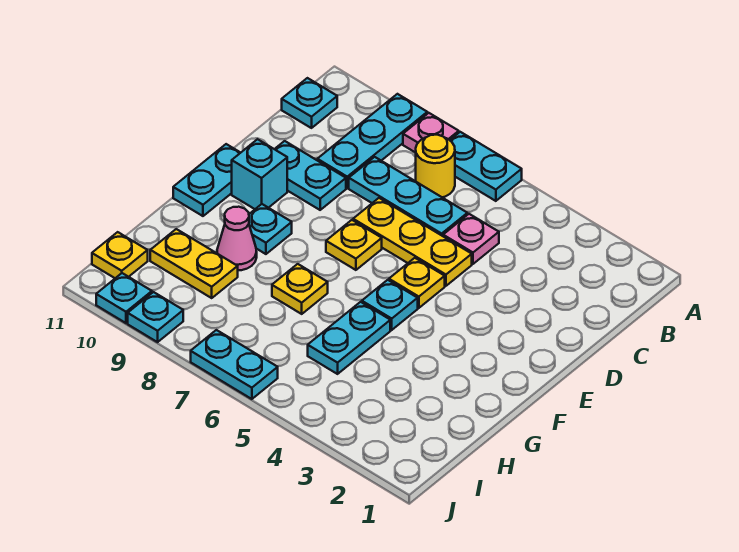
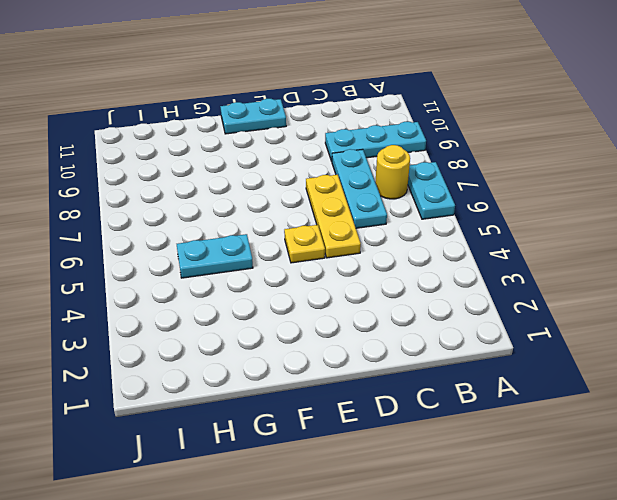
none -> pink 1x1 plate [403,113,459,153]
none -> cyan 1x1 plate [282,78,337,128]
none -> pink 1x1 plate [443,214,499,264]

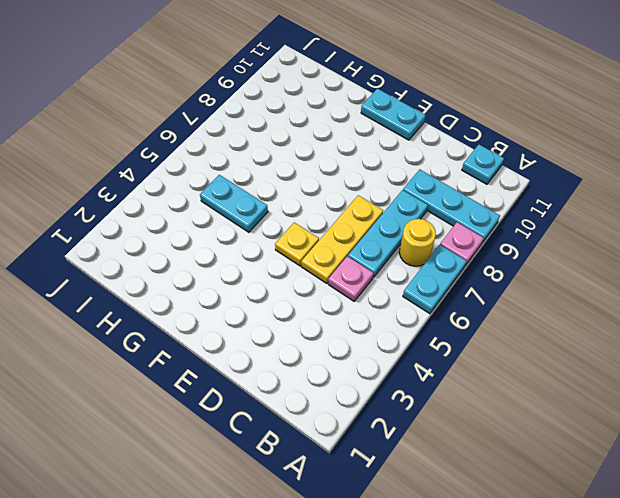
none -> cyan 1x2 plate [275,141,346,210]
none -> yellow 1x1 plate [326,220,382,270]
none -> cyan 1x1 brick [232,139,287,209]

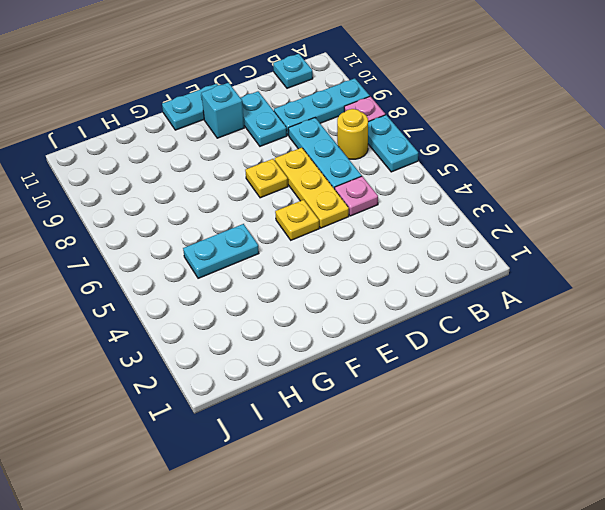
none -> cyan 1x1 plate [362,280,418,330]
none -> cyan 1x1 plate [249,204,292,254]
none -> yellow 1x1 plate [272,264,328,314]

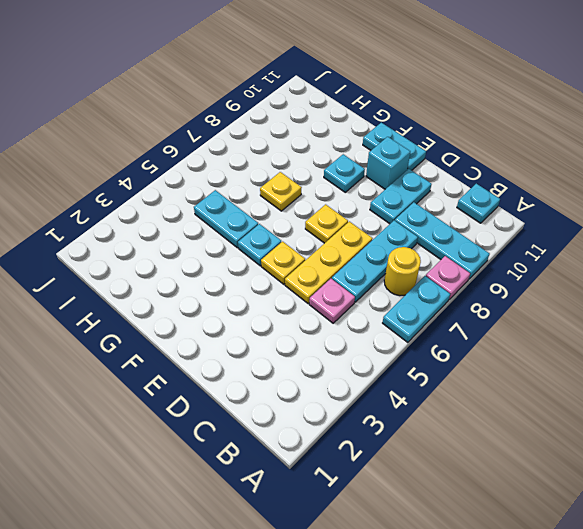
none -> pink 1x1 cone [217,207,257,270]
none -> yellow 1x2 plate [150,229,238,298]
none -> yellow 1x1 plate [92,232,148,278]

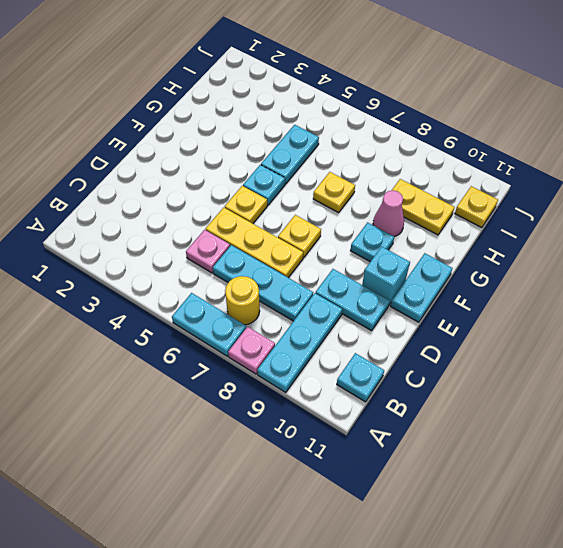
none -> cyan 1x2 plate [191,330,278,399]
none -> cyan 1x1 plate [128,292,183,342]
none -> cyan 1x1 plate [96,273,152,323]

